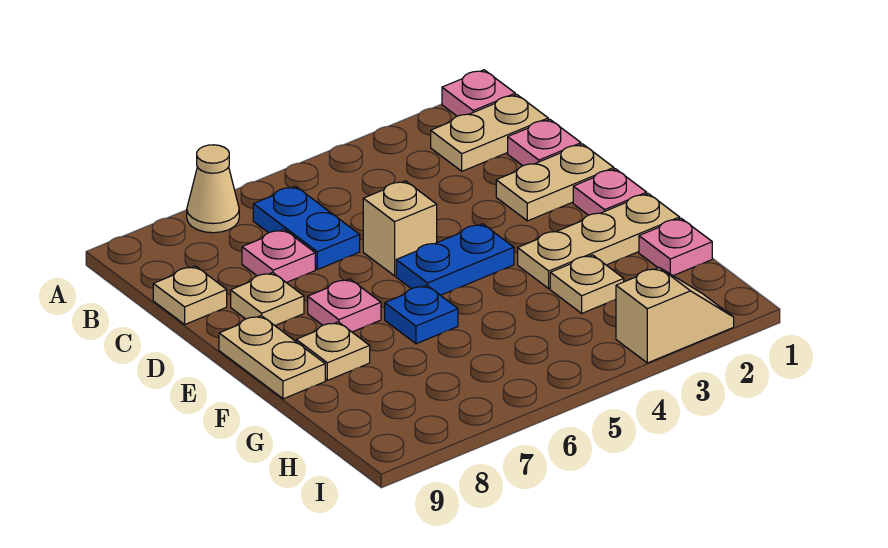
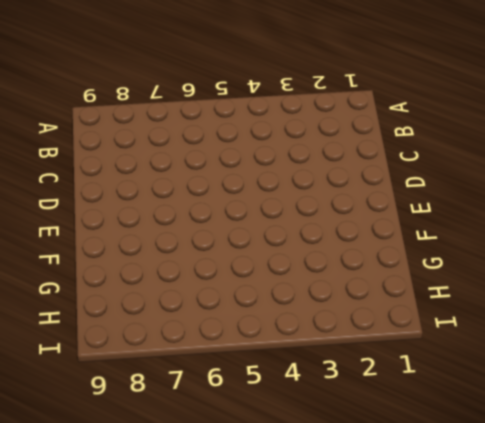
none -> pink 1x1 plate [442,70,515,116]
none -> tan 1x1 cone [187,145,239,233]
none -> tan 1x2 plate [431,95,548,171]

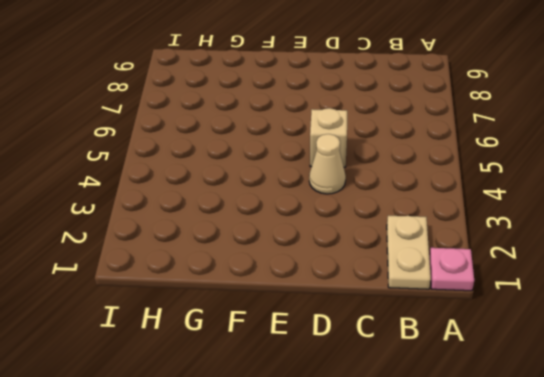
tan 1x1 cone [309,134,346,194] -> tan 1x1 cone moved to [187,145,239,233]
none -> blue 1x2 plate [253,186,360,270]
none -> pink 1x1 plate [508,119,581,166]
none -> pink 1x1 plate [242,230,315,283]

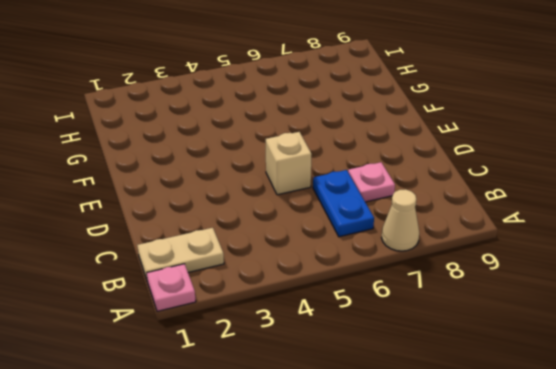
none -> pink 1x1 plate [508,119,581,166]
none -> tan 1x1 plate [153,266,227,324]
none -> tan 1x2 plate [496,144,614,221]

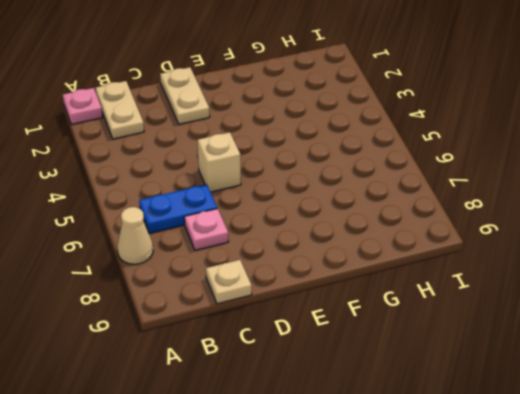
none -> pink 1x1 plate [508,119,581,166]
none -> tan 1x1 plate [231,272,304,325]
none -> pink 1x1 plate [573,169,647,215]

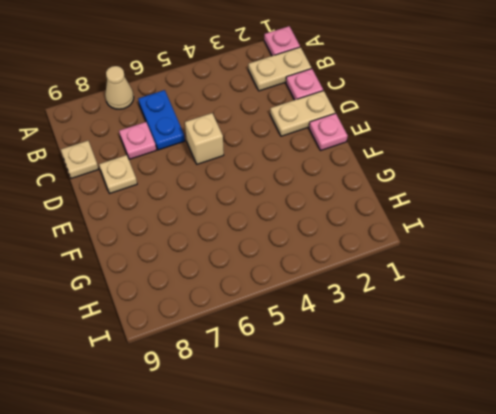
none -> blue 1x2 plate [396,224,514,295]
none -> pink 1x1 plate [308,279,381,332]
none -> tan 1x2 plate [219,316,325,399]

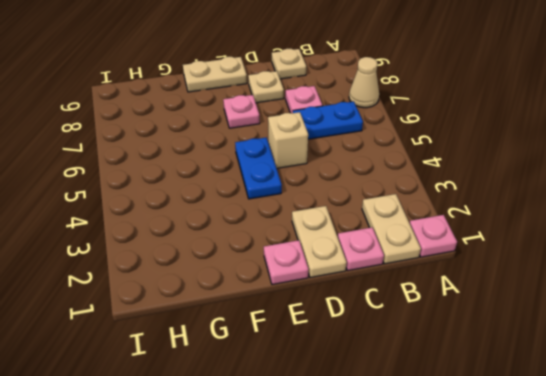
none -> tan 1x3 plate [518,194,680,289]
none -> blue 1x1 plate [385,285,458,344]
none -> tan 1x1 plate [296,322,370,380]

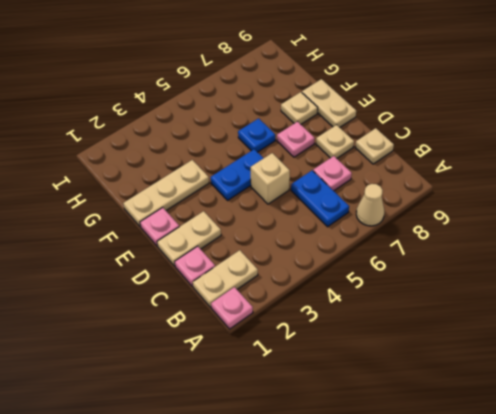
none -> pink 1x1 plate [639,218,712,276]
none -> tan 1x1 plate [550,255,624,313]
none -> tan 1x2 slope [616,268,734,363]

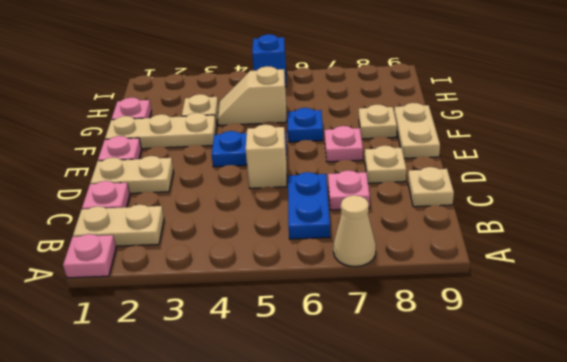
tan 1x2 slope [217,66,287,125] -> tan 1x2 slope moved to [616,268,734,363]
blue 1x1 brick [252,34,286,87] -> none

